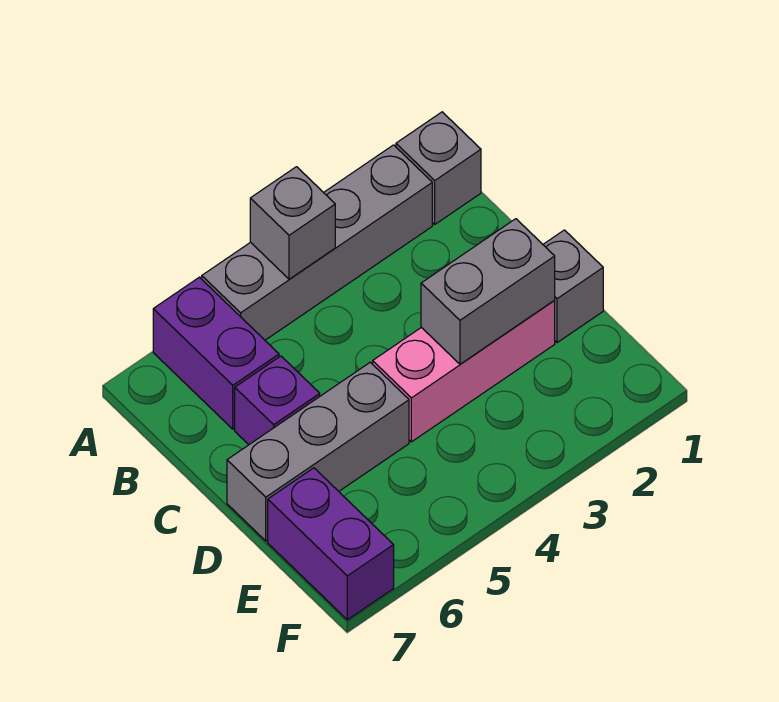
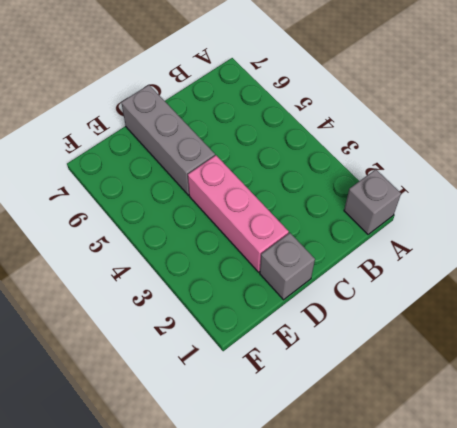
none -> grey 1x4 brick [202,145,432,340]
none -> purple 1x2 brick [153,277,279,429]

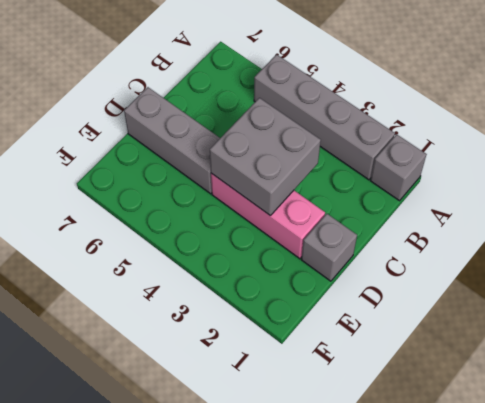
grey 2x2 brick [210,98,321,216] -> grey 1x2 brick [421,219,555,364]
none -> purple 1x2 brick [153,277,279,429]
none -> purple 1x1 brick [235,356,320,445]

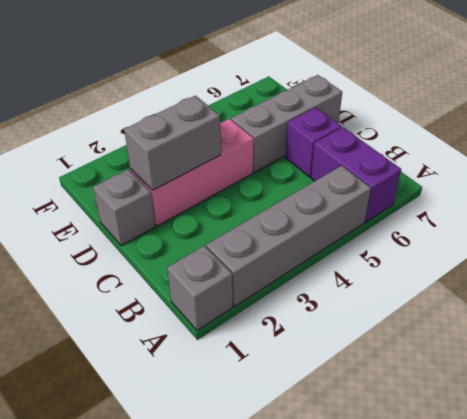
none -> purple 1x2 brick [268,468,394,620]
none -> grey 1x1 brick [250,167,335,279]

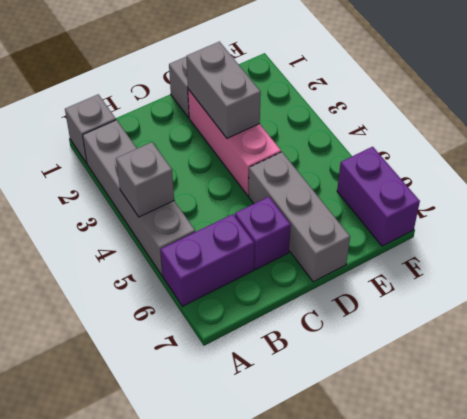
purple 1x2 brick [337,147,420,246] -> purple 1x2 brick turned to [268,468,394,620]

